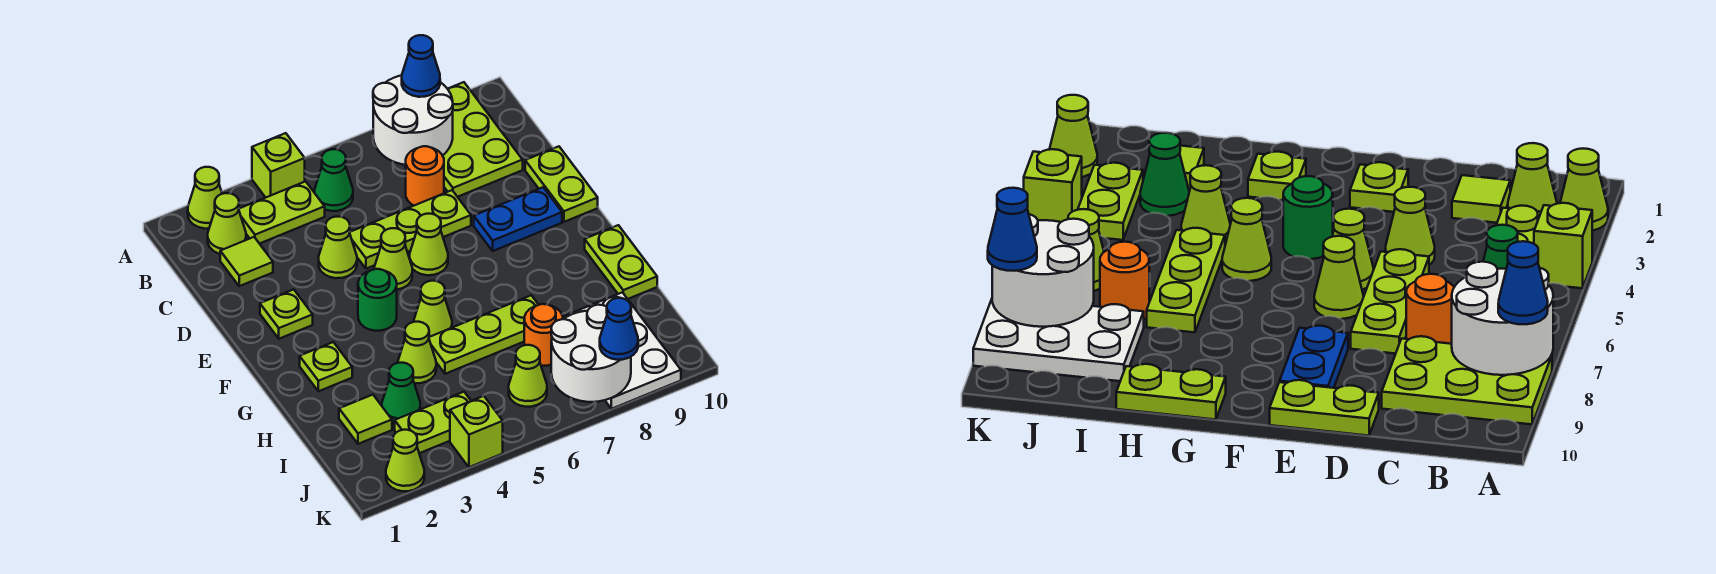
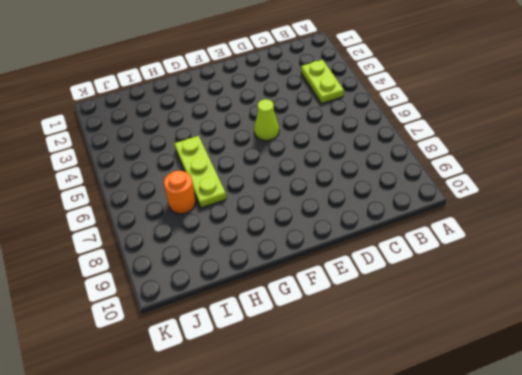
none -> lime 1x1 cone [188,167,222,229]
none -> lime 1x1 brick [252,133,305,198]
none -> lime 2x3 plate [443,82,523,197]
none -> lime 1x1 cone [208,193,246,254]

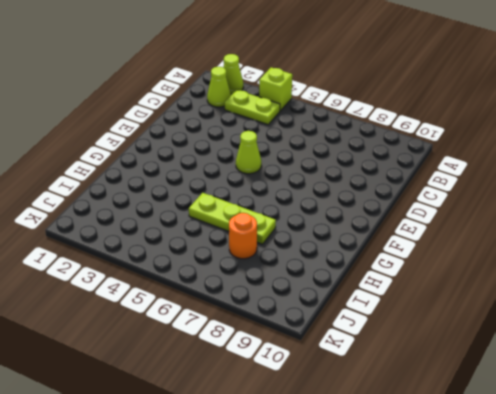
none -> lime 2x3 plate [443,82,523,197]
none -> green 1x1 cone [315,149,353,211]
none -> lime 1x1 tile [220,237,273,286]
none -> orange 1x1 round brick [406,146,444,205]

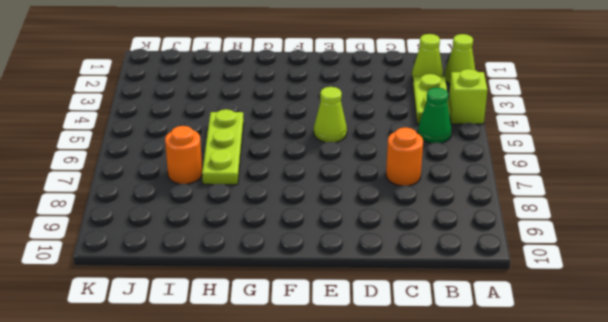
none -> lime 2x3 plate [443,82,523,197]
none -> lime 1x1 tile [220,237,273,286]
none -> lime 1x1 cone [319,217,357,278]
none -> lime 1x3 plate [350,190,471,269]

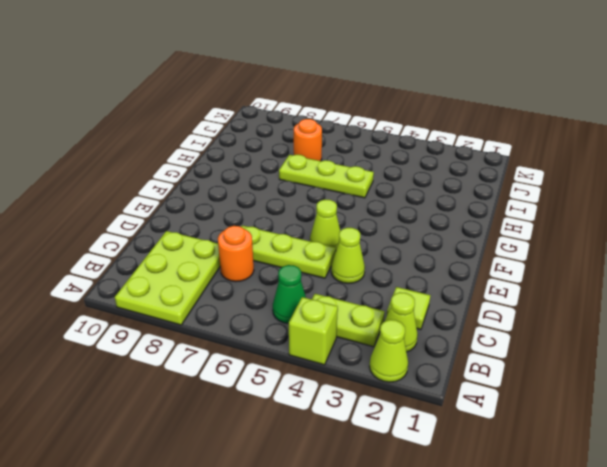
none -> lime 1x2 plate [525,146,598,222]
none -> lime 1x1 plate [260,289,313,339]
none -> lime 1x1 cone [410,214,448,275]
none -> blue 1x2 plate [474,187,562,251]

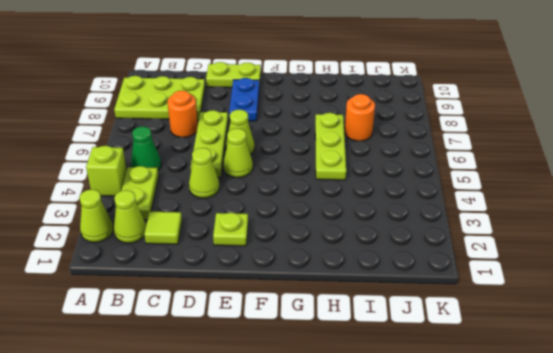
none -> green 1x1 round brick [358,269,397,331]
none -> lime 1x1 plate [300,342,352,391]
none -> lime 1x1 cone [414,281,452,337]
none -> lime 1x2 plate [585,225,657,299]

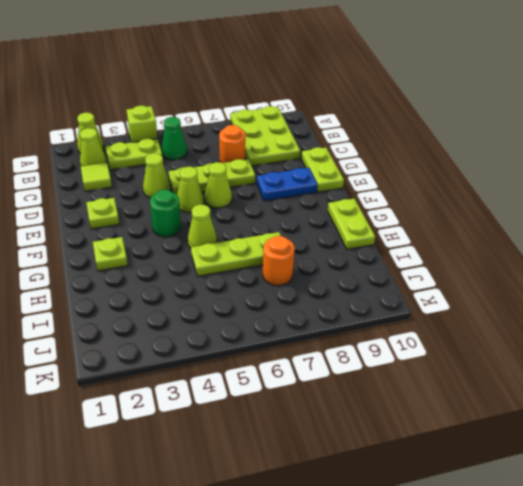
none -> lime 1x1 cone [398,322,436,383]
none -> lime 1x1 tile [339,395,392,444]
none -> green 1x1 cone [382,363,420,423]
none -> white 2x3 plate [563,292,681,409]

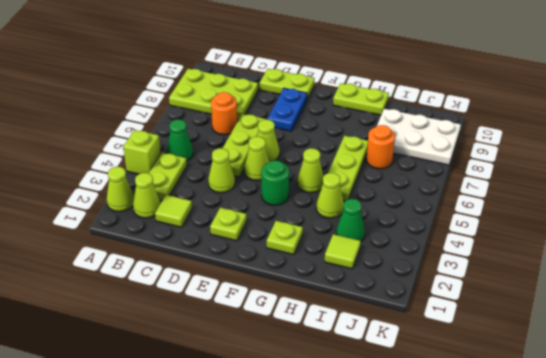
none -> lime 1x2 plate [395,392,471,453]
none -> lime 1x1 cone [509,345,547,407]
none -> lime 1x1 cone [386,430,424,491]
none -> lime 1x1 brick [450,396,503,467]

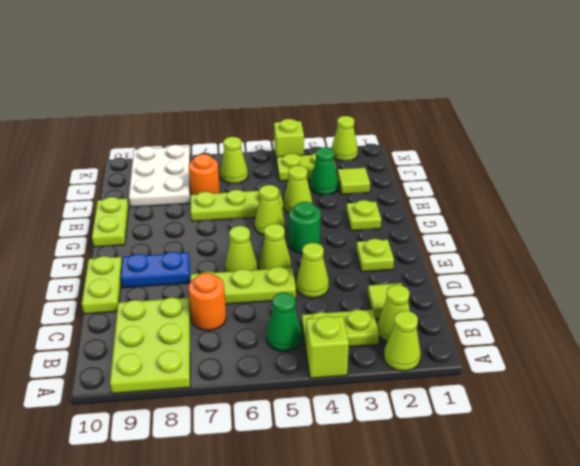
none -> white 2x2 round brick [373,75,453,165]
none -> white 2x2 round brick [551,305,631,402]
none -> blue 1x1 cone [402,35,440,97]
none -> blue 1x1 cone [600,298,638,360]

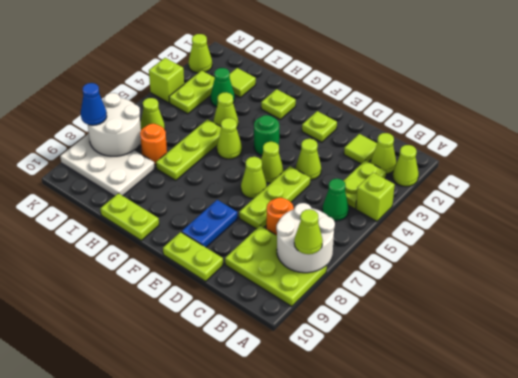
lime 1x1 cone [294,209,323,254] -> blue 1x1 cone [402,35,440,97]

